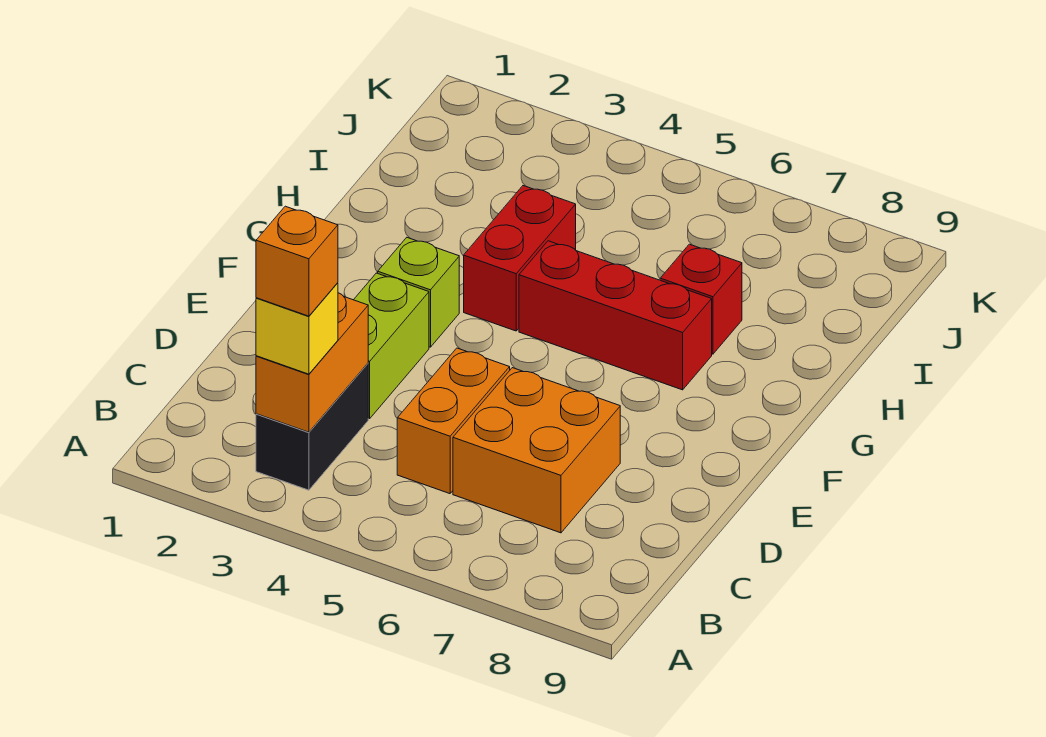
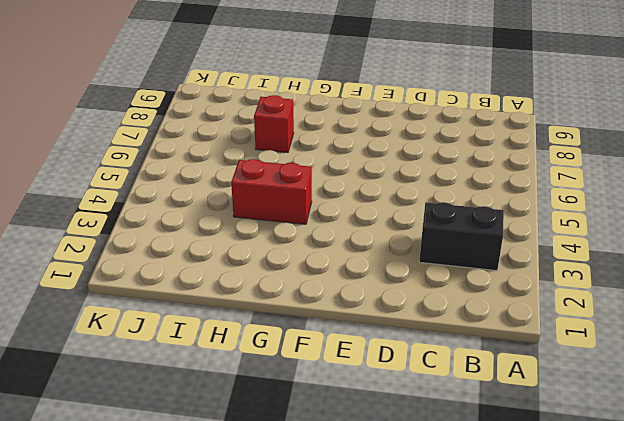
none -> orange 1x2 brick [397,348,510,494]
none -> orange 2x2 brick [453,368,620,533]

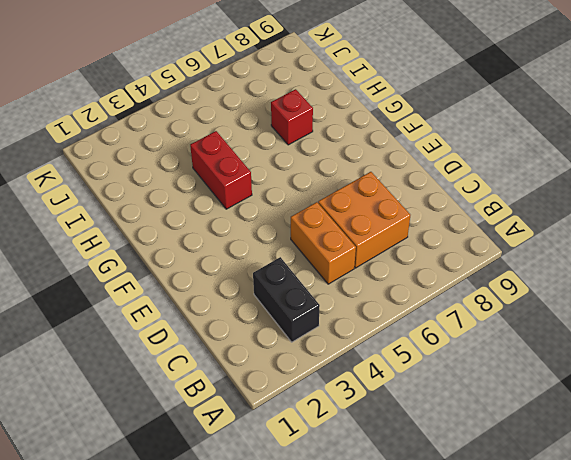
none -> lime 1x2 brick [354,273,429,419]
none -> lime 1x1 brick [378,238,459,347]

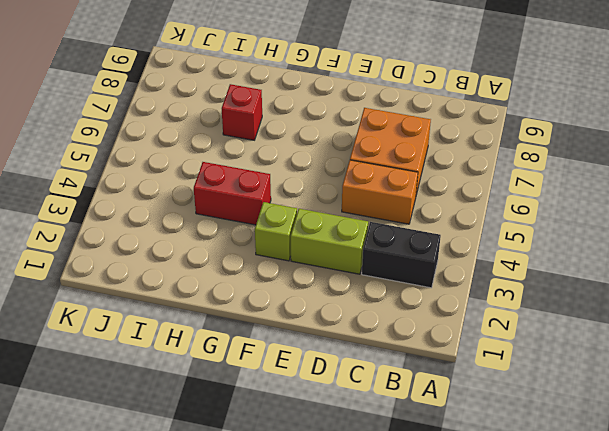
none -> red 1x3 brick [519,241,712,390]
none -> orange 1x2 brick [256,293,368,432]

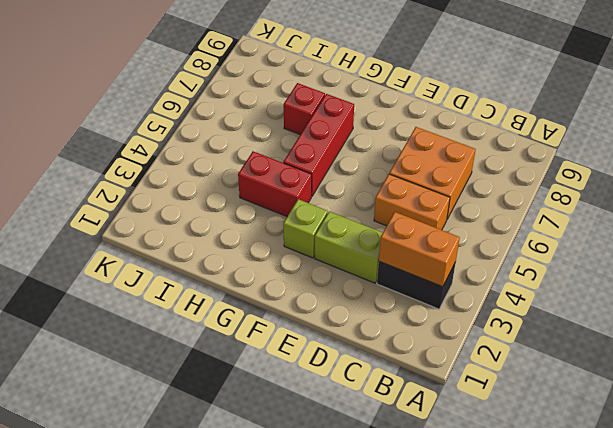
none -> yellow 1x1 brick [256,283,338,374]
none -> orange 1x1 brick [256,206,338,316]

